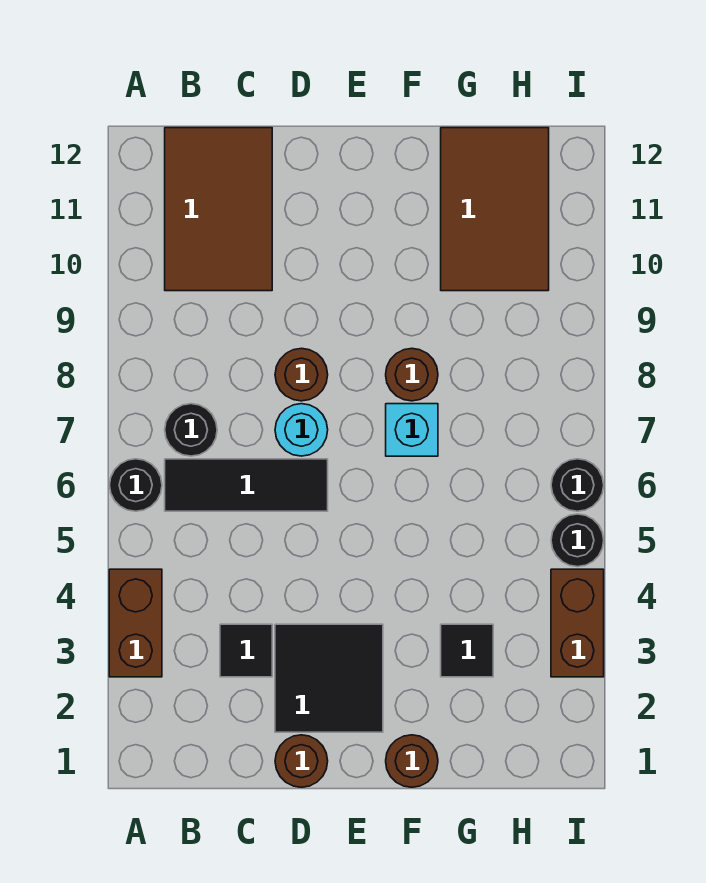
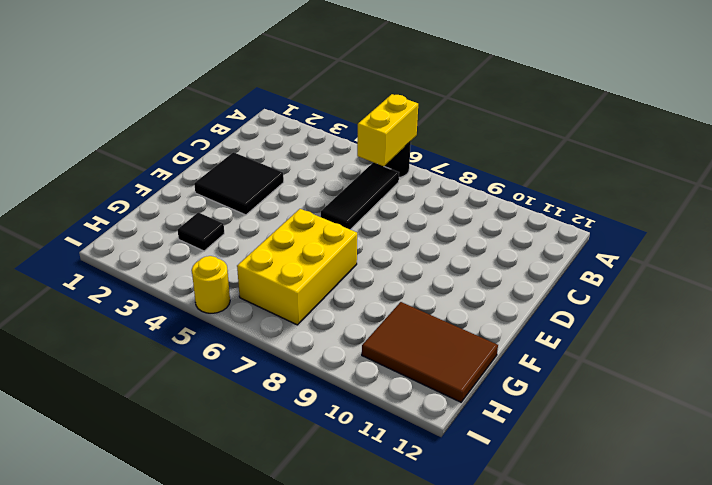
yellow 1x2 brick [357,94,418,166] -> none
yellow 2x3 brick [237,209,357,325] -> cyan 1x1 brick [386,404,438,456]
yellow 1x1 round brick [192,256,230,313] -> black 1x1 round brick [551,514,604,567]
none -> brown 1x2 brick [109,569,162,677]
none -> black 1x1 round brick [165,404,217,456]
none -> brown 2x3 tile [165,128,272,291]

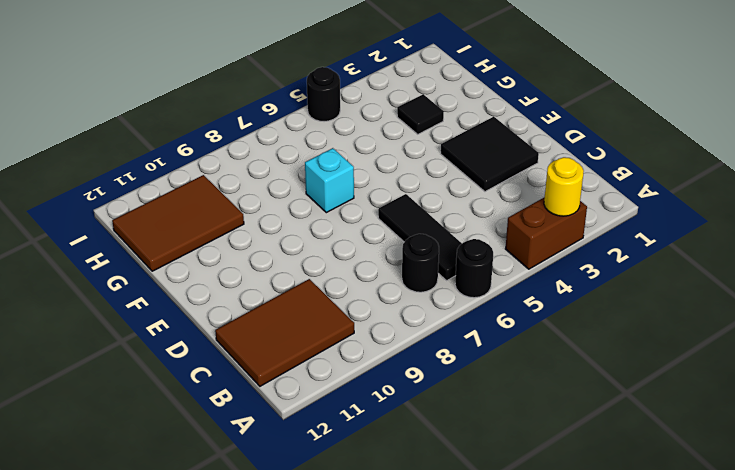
yellow 1x1 round brick [544,157,584,216] -> none
none -> black 1x1 tile [220,624,272,677]
none -> brown 1x1 round brick [275,735,328,787]
none -> cyan 1x1 round brick [275,404,328,456]

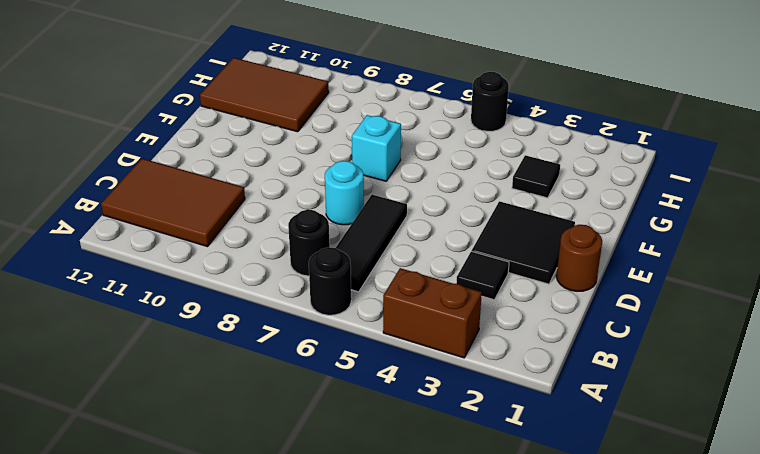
none -> brown 1x1 round brick [275,348,328,401]
none -> brown 1x1 round brick [386,735,438,787]
none -> brown 1x1 round brick [386,348,438,401]

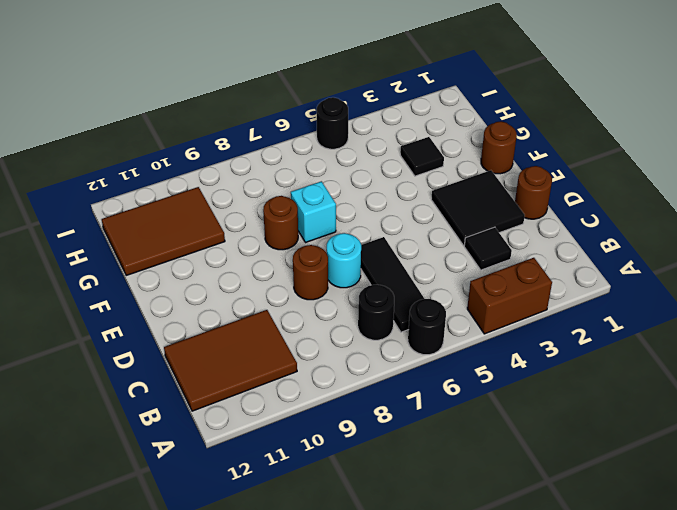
none -> brown 1x2 brick [551,569,604,677]
none -> black 1x1 round brick [551,459,604,511]

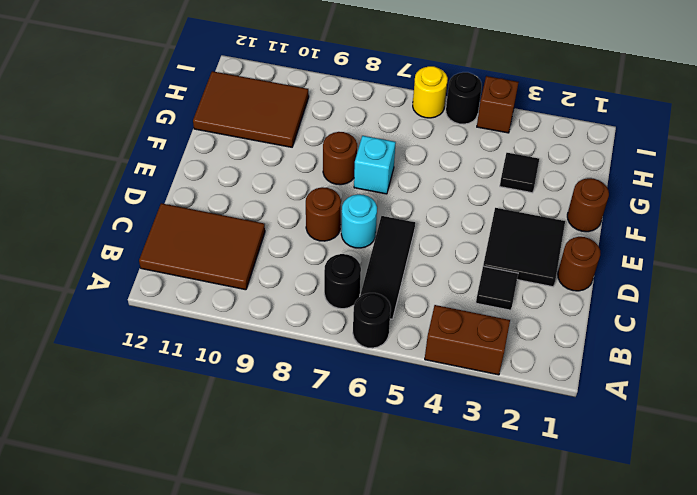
brown 1x1 brick [477,76,519,133] -> brown 1x2 brick [551,569,604,677]
yellow 1x1 round brick [413,66,448,118] -> black 1x1 round brick [551,459,604,511]

